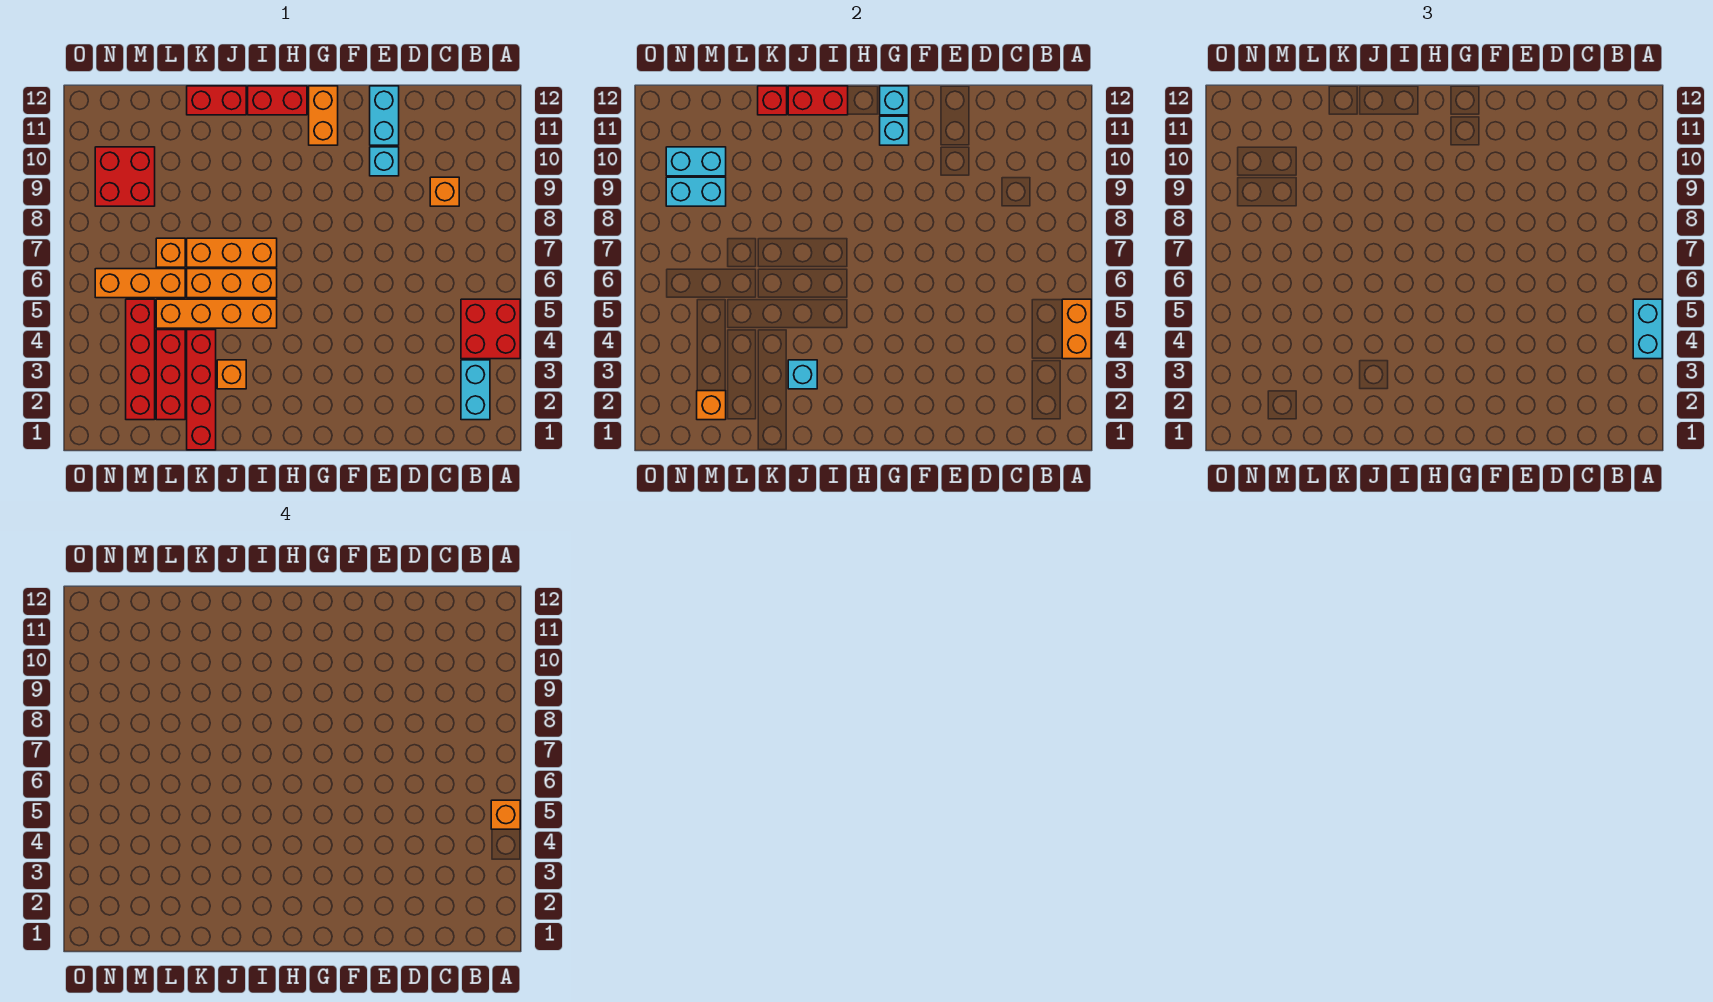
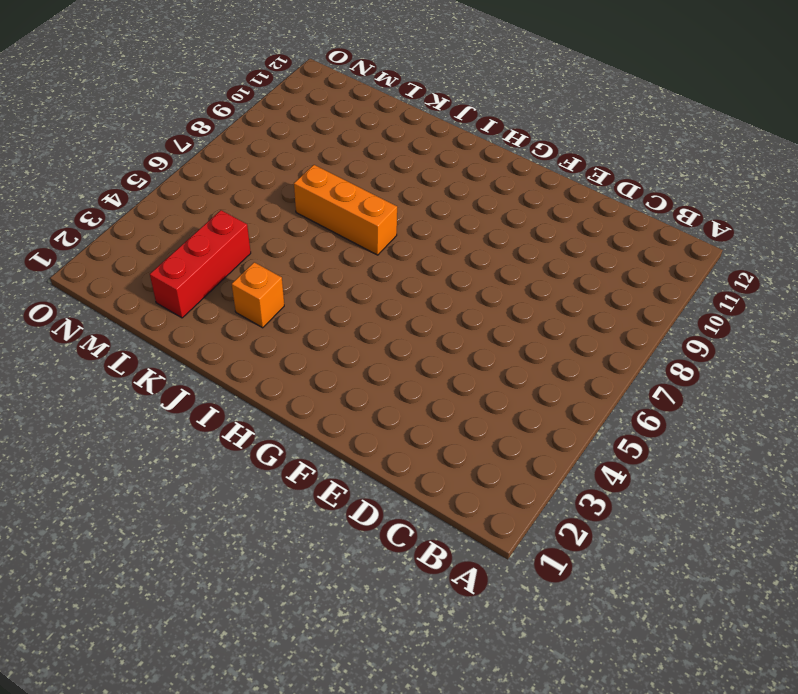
none -> red 2x2 brick [461,299,520,359]
none -> cyan 1x2 brick [461,360,490,420]
none -> orange 1x1 brick [430,177,459,206]

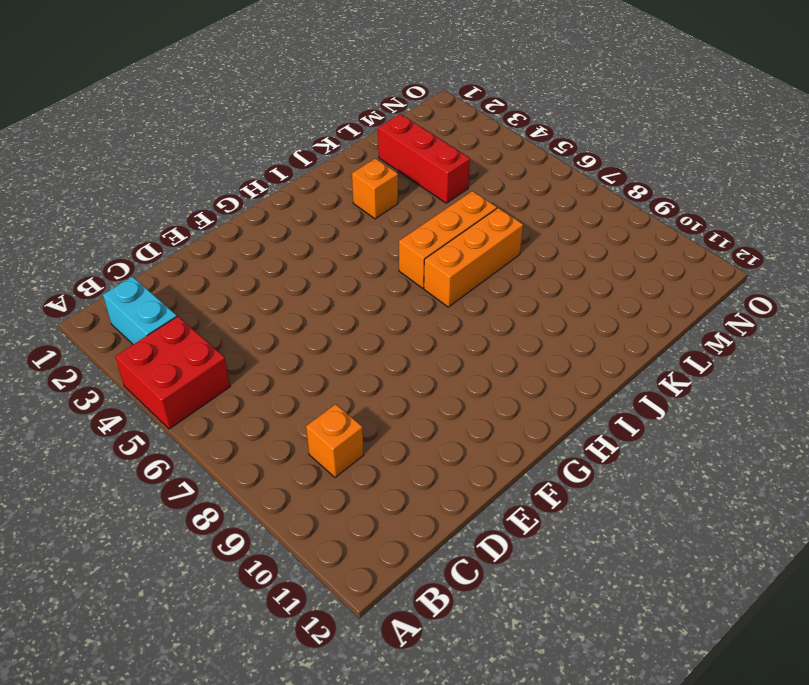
none -> cyan 1x1 brick [370,147,399,176]
none -> cyan 1x2 brick [370,86,399,145]
none -> orange 1x2 brick [309,86,338,145]

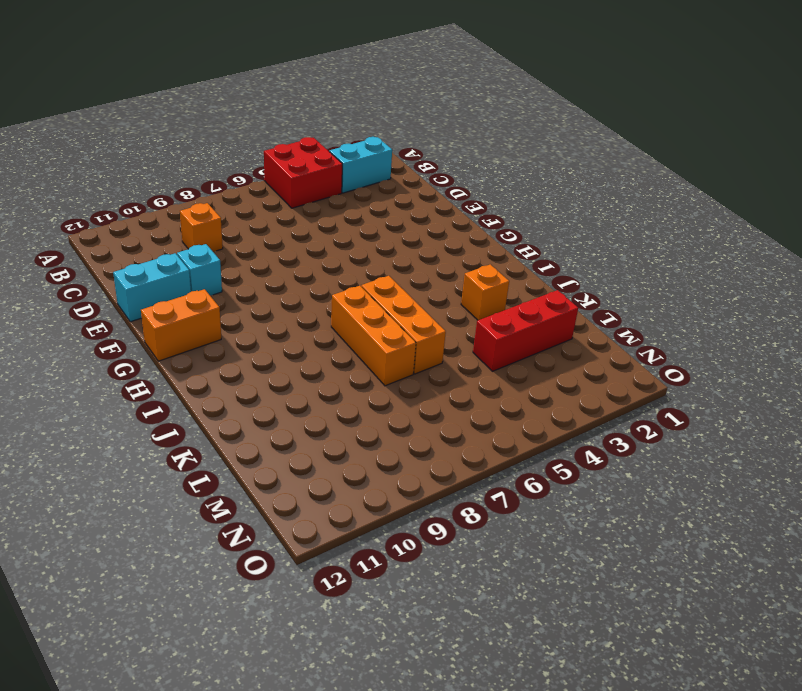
none -> red 1x2 brick [248,86,307,115]
none -> orange 1x4 brick [156,299,277,328]
none -> red 1x2 brick [187,86,246,115]

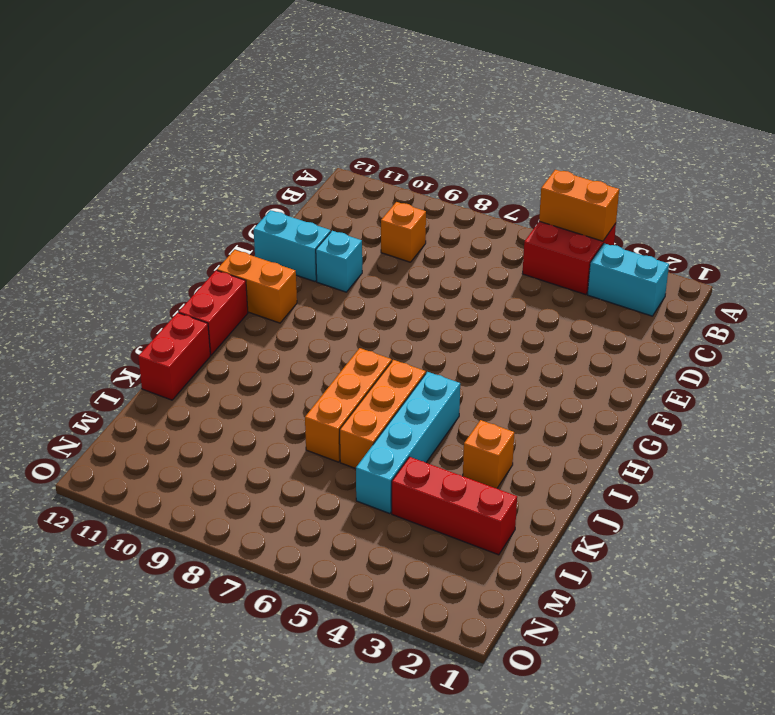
cyan 1x4 brick [356,372,460,514] -> orange 1x4 brick [156,299,277,328]
none -> red 1x4 brick [187,330,216,450]
none -> orange 1x3 brick [95,269,185,298]
none -> orange 1x1 brick [156,238,185,267]

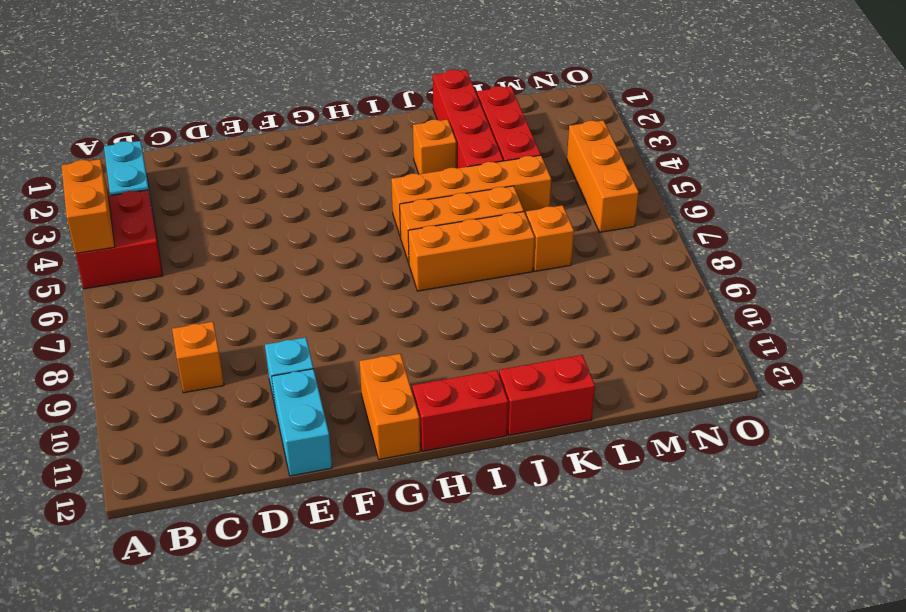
orange 1x3 brick [567,120,639,232] -> orange 1x3 brick turned to [95,269,185,298]
none -> red 1x4 brick [126,299,155,420]
none -> red 2x2 brick [95,147,155,206]
none -> cyan 1x1 brick [880,116,909,145]

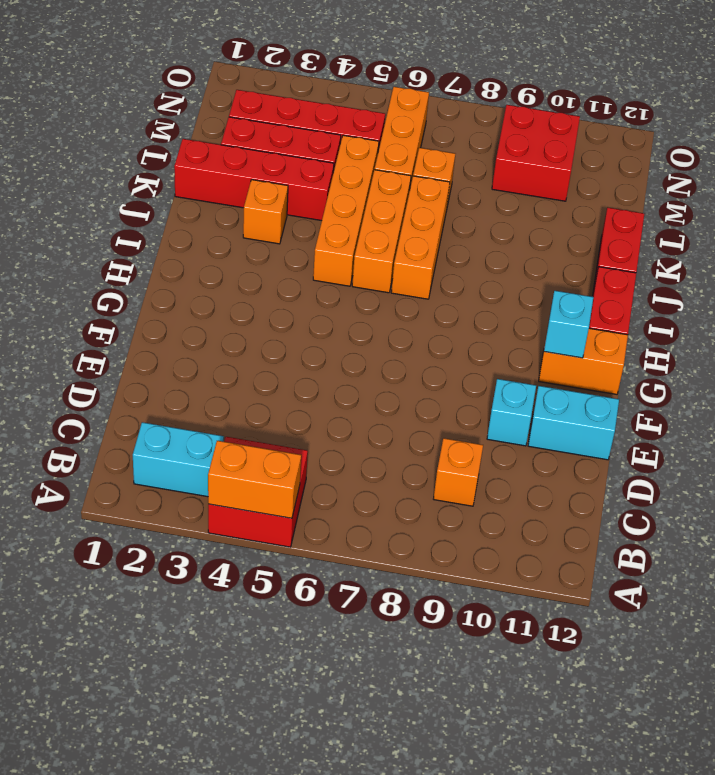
none -> cyan 1x1 brick [880,86,909,115]
none -> red 1x2 brick [788,86,848,115]
none -> cyan 1x1 brick [788,360,817,389]

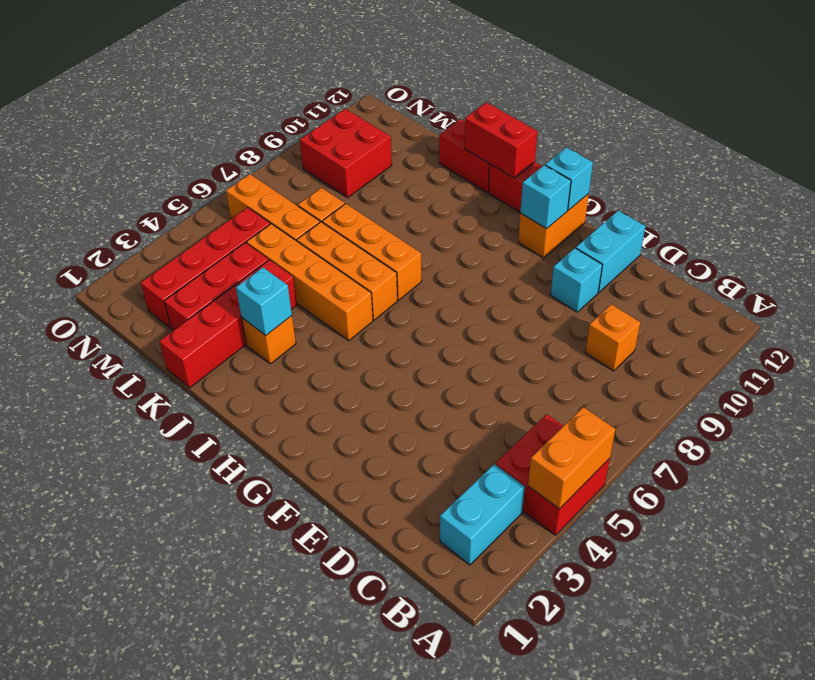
none -> red 1x1 brick [758,86,787,115]
none -> orange 1x1 brick [697,391,726,420]
none -> cyan 1x2 brick [666,177,726,206]

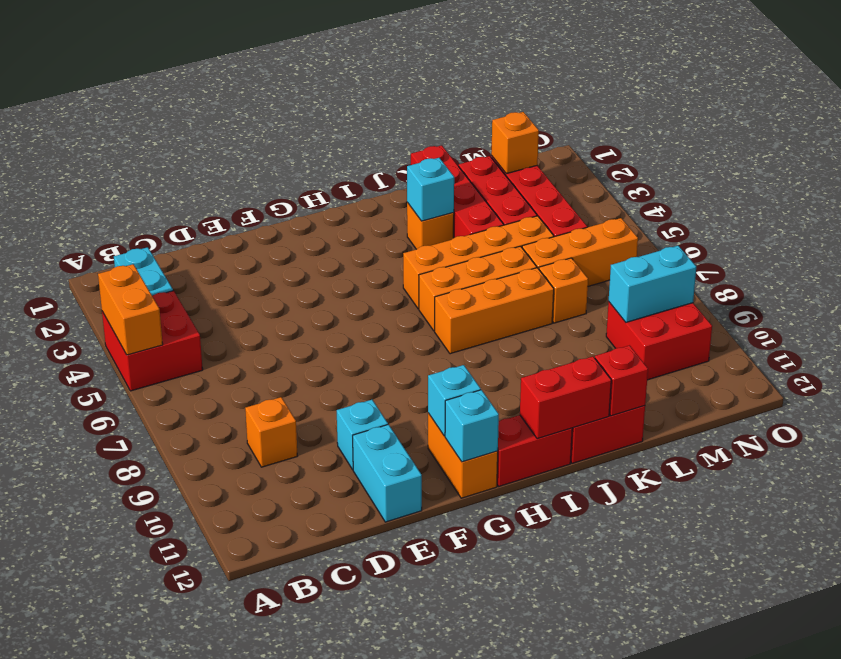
none -> cyan 1x2 brick [666,147,726,176]
none -> cyan 1x2 brick [1633,299,1662,359]
none -> orange 1x1 brick [491,800,520,829]

